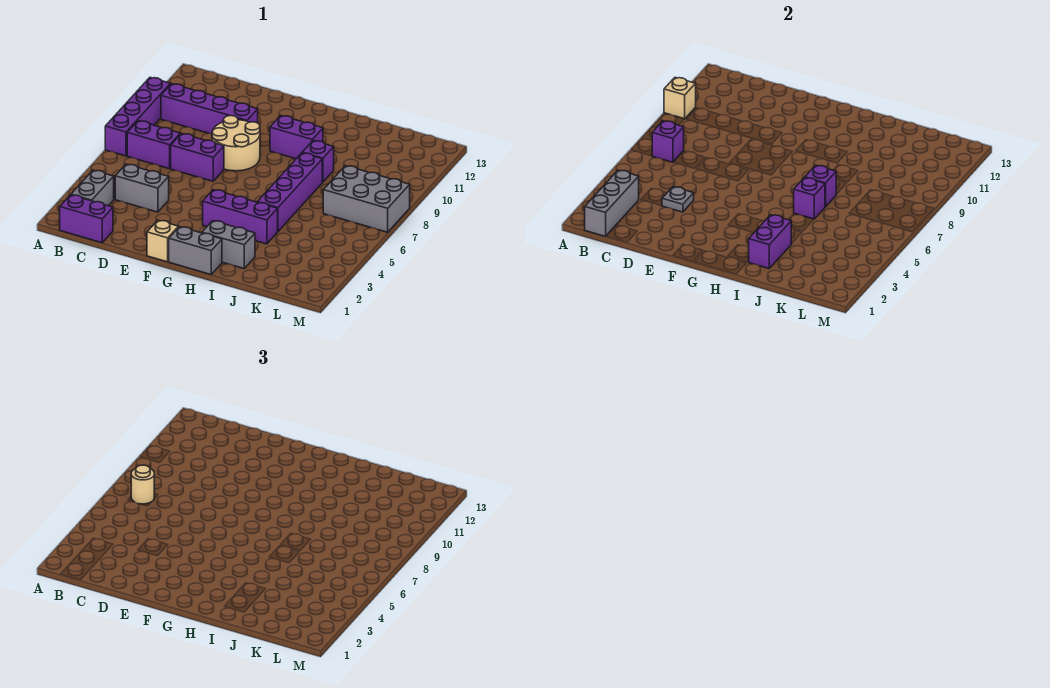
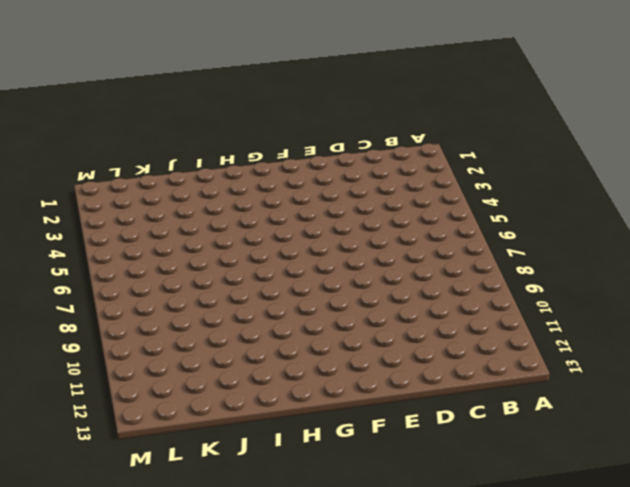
none -> purple 1x4 brick [105,77,171,156]
none -> purple 1x2 brick [60,195,113,243]
none -> grey 1x2 brick [71,170,114,206]

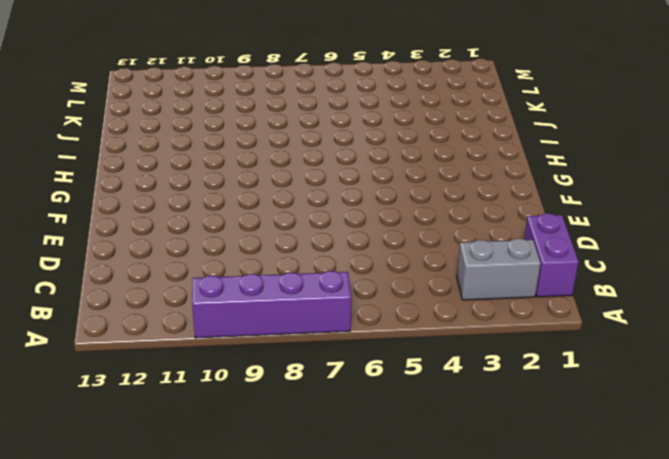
none -> purple 1x2 brick [127,121,180,169]
none -> purple 1x4 brick [161,84,258,134]
none -> grey 1x2 brick [115,164,169,212]

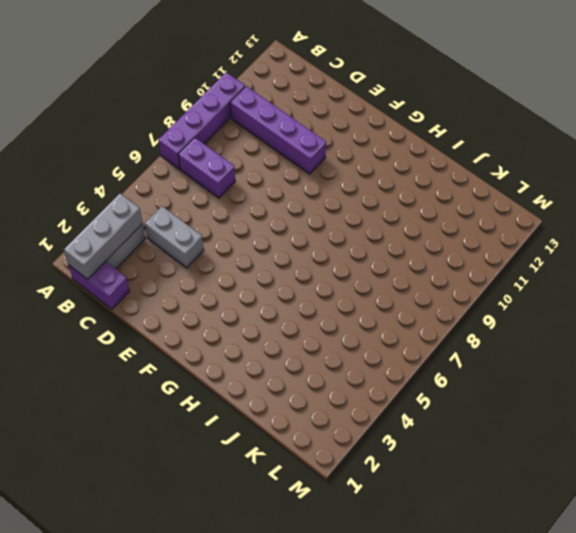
none -> purple 1x2 brick [171,133,224,181]
none -> tan 2x2 round brick [212,116,260,171]
none -> tan 1x1 brick [147,220,178,262]

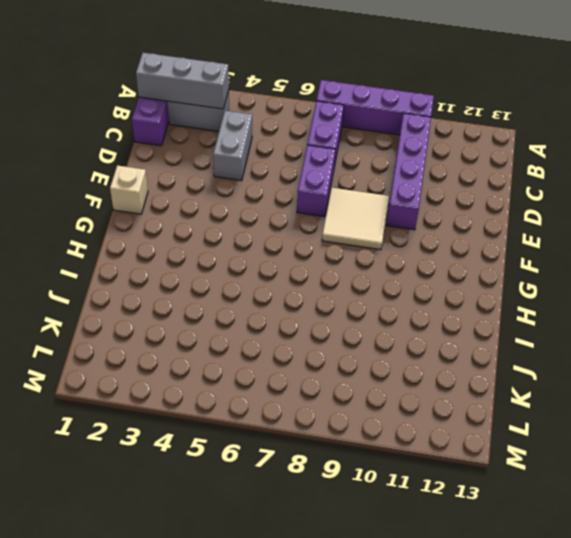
tan 2x2 tile [322,188,389,250] -> tan 2x2 round brick [212,116,260,171]
none -> grey 1x2 brick [169,227,222,274]
none -> purple 1x3 brick [203,190,278,244]
none -> purple 1x2 brick [270,115,323,159]

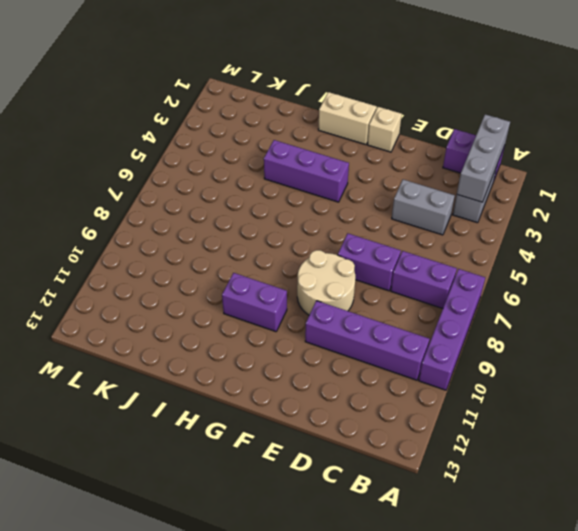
tan 1x2 brick [318,92,377,145] -> grey 1x2 brick [169,227,222,274]
none -> grey 1x2 brick [202,221,255,268]
none -> purple 1x4 brick [258,153,322,231]
none -> purple 1x1 brick [302,141,334,182]

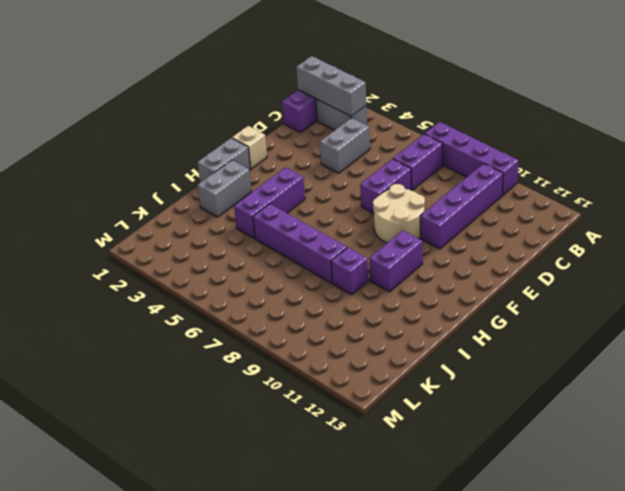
none -> grey 2x3 brick [323,166,410,232]
none -> tan 1x1 brick [664,77,696,119]
none -> purple 1x1 brick [652,121,684,162]

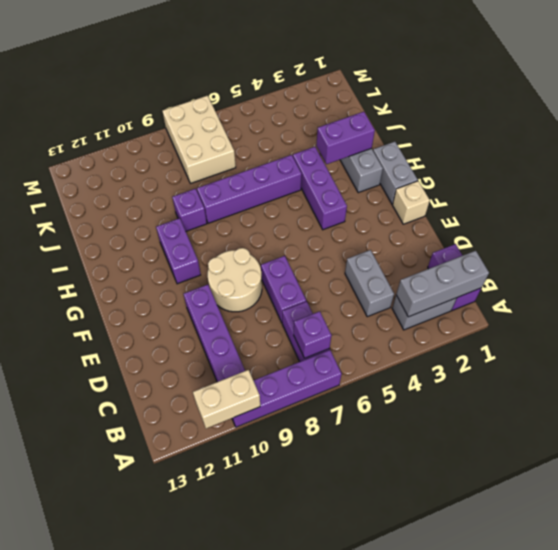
tan 1x2 brick [193,370,260,428] -> tan 1x1 brick [664,77,696,119]
tan 2x3 brick [163,96,236,183] -> grey 2x3 brick [323,166,410,232]
none -> grey 1x1 plate [662,187,694,212]
none -> purple 1x1 brick [794,178,825,219]
none -> purple 1x1 brick [805,165,836,207]

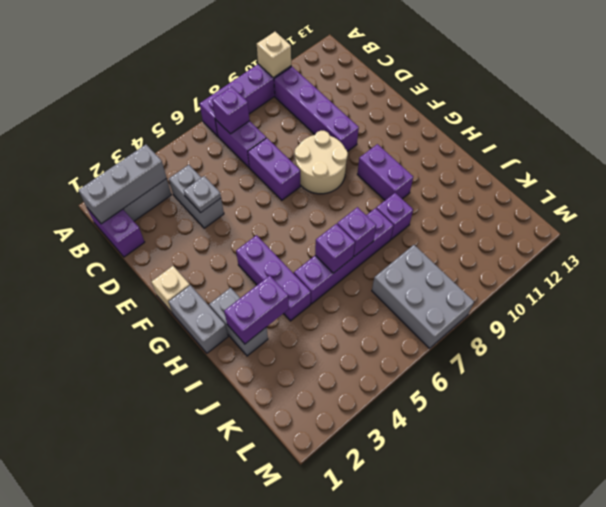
none -> tan 1x1 round brick [131,465,154,504]

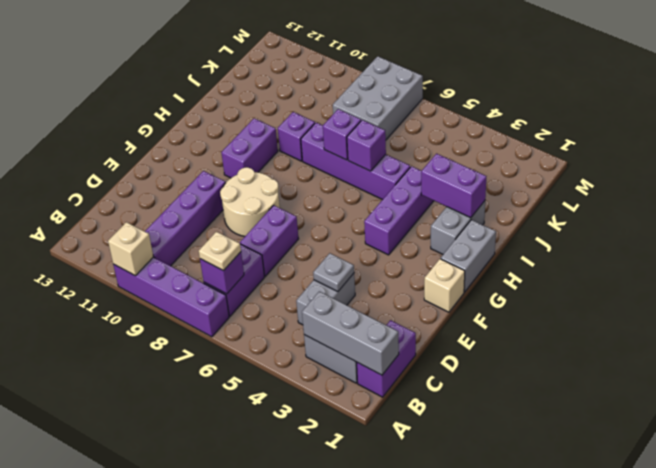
tan 1x1 plate [199,232,241,271] -> tan 1x1 round brick [131,465,154,504]

